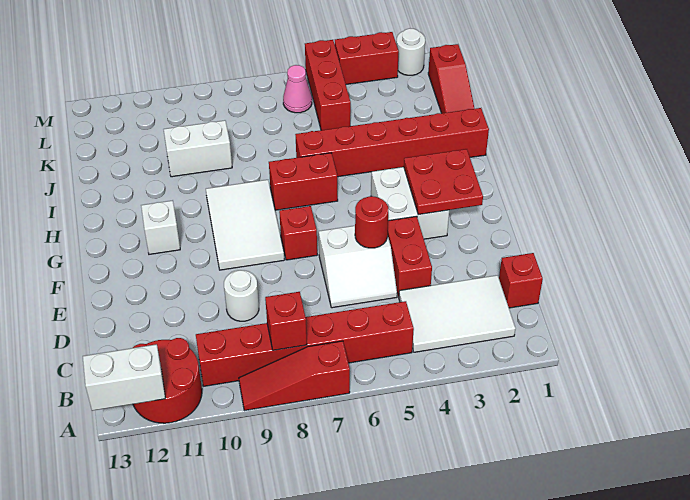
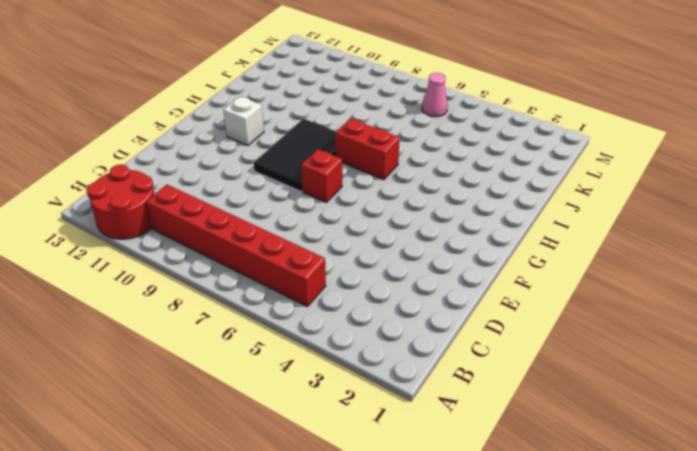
black 2x3 tile [254,119,336,191] -> white 2x3 tile [206,180,284,270]
none -> red 1x3 slope [239,341,350,411]
none -> white 2x3 tile [399,275,516,352]
none -> red 1x1 brick [499,253,543,308]

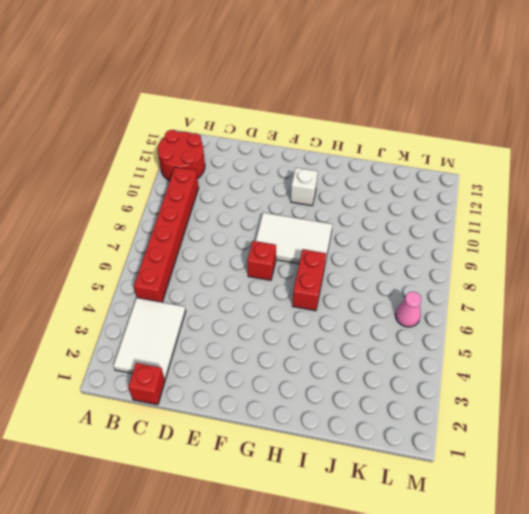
none -> red 1x3 slope [239,341,350,411]
none -> red 1x2 brick [388,216,432,297]
none -> white 2x2 slope [319,226,397,308]

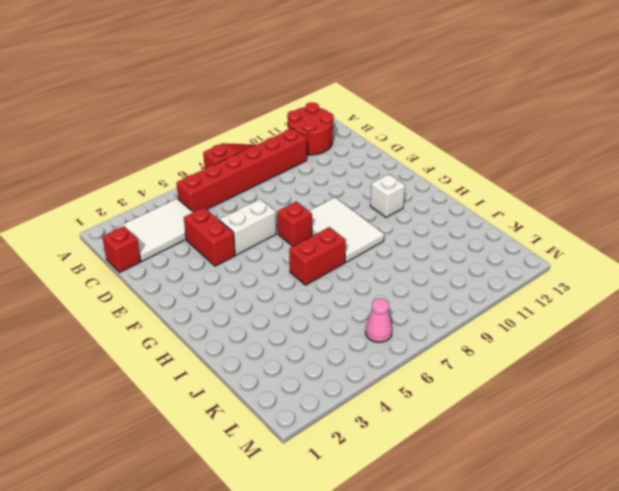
none -> white 1x1 round brick [224,270,259,321]
none -> white 2x2 brick [371,167,449,239]
none -> red 1x6 brick [295,108,489,177]

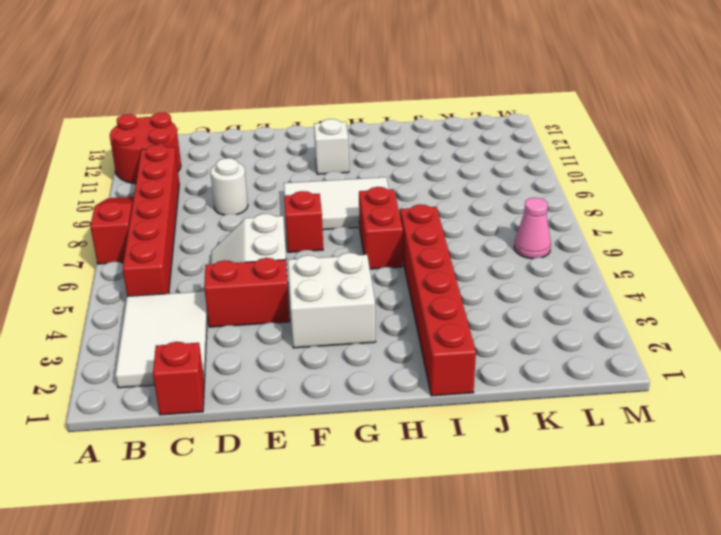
none -> red 1x3 slope [428,44,475,113]
none -> white 1x2 brick [164,120,232,177]
none -> red 1x3 brick [305,40,351,130]

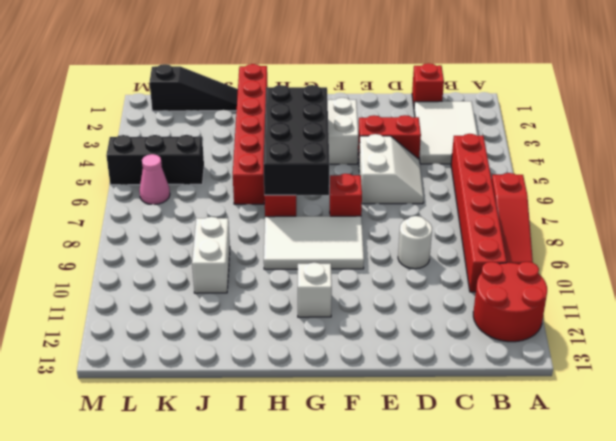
black 2x4 brick [264,85,329,195] -> none
black 1x3 slope [150,64,238,111] -> red 1x3 slope [428,44,475,113]
black 1x3 brick [106,135,204,185] -> red 1x3 brick [305,40,351,130]
none -> white 1x1 round brick [396,28,425,75]
none -> red 1x2 brick [335,32,399,84]
none -> white 1x2 brick [83,344,165,411]

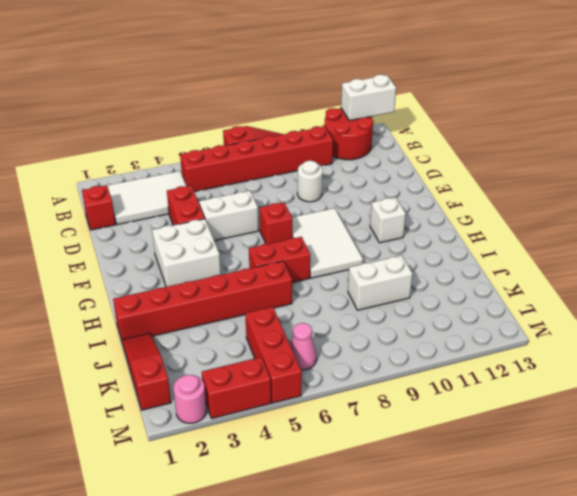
pink 1x1 round brick [173,375,206,423] -> white 1x1 round brick [396,28,425,75]
none -> red 1x1 brick [265,292,307,350]
none -> red 1x1 round brick [355,196,388,248]
none -> red 2x2 plate [404,149,483,215]

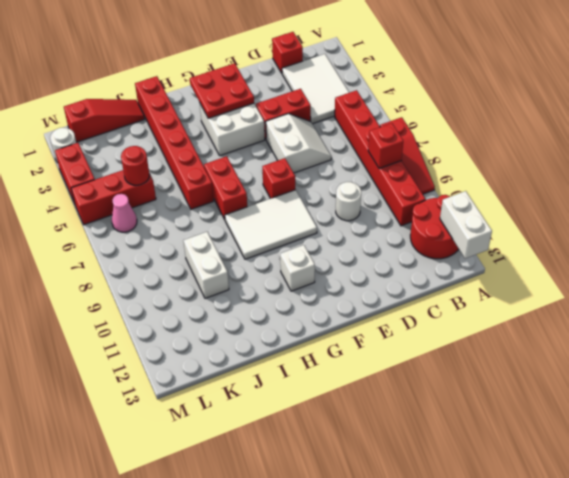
red 1x1 round brick [121,146,150,185] -> red 1x1 round brick moved to [355,196,388,248]

